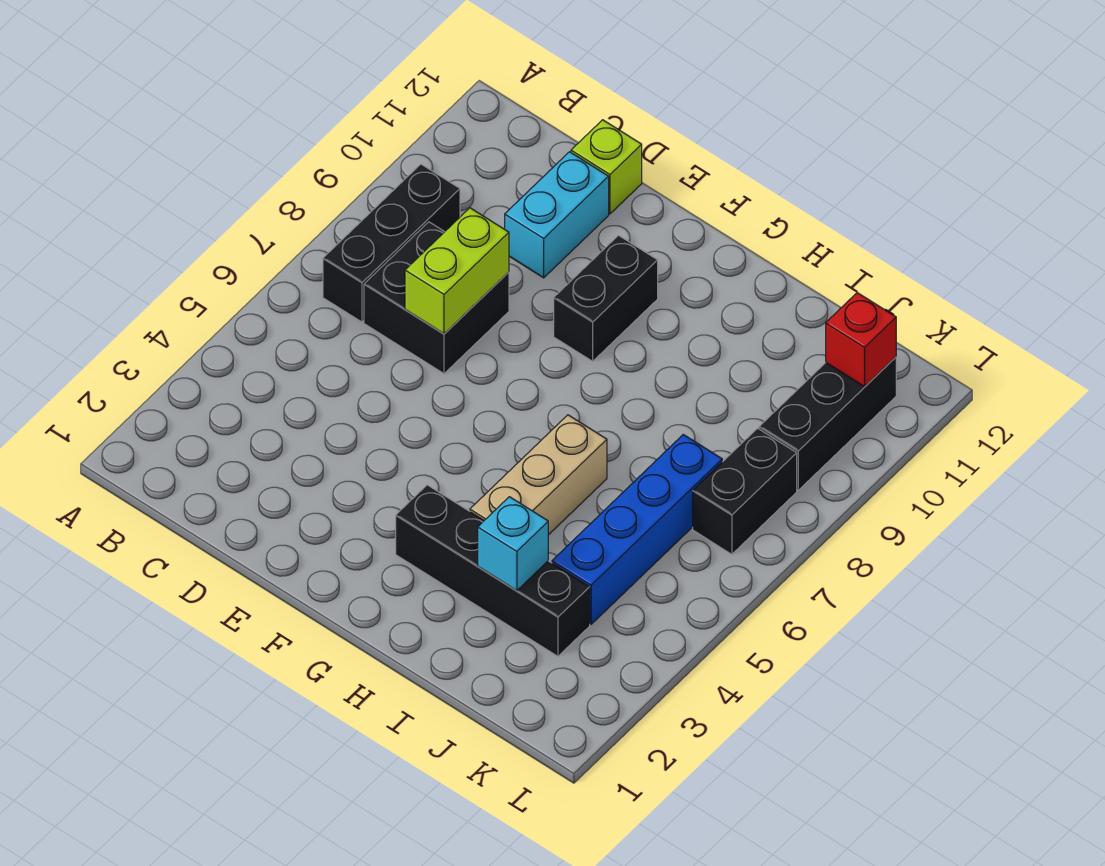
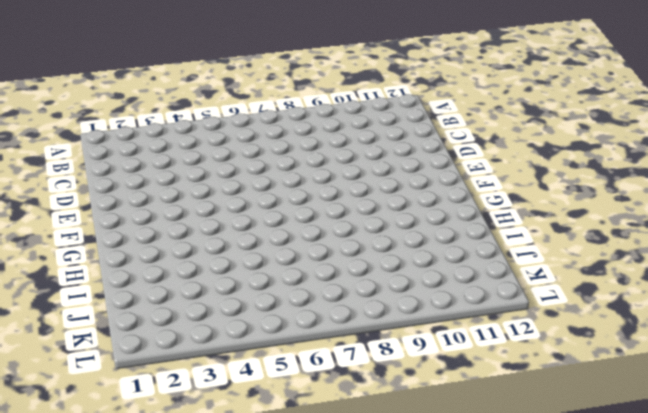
none -> black 1x3 brick [323,164,460,322]
none -> black 2x2 brick [364,222,509,374]
none -> cyan 1x2 brick [505,152,609,278]

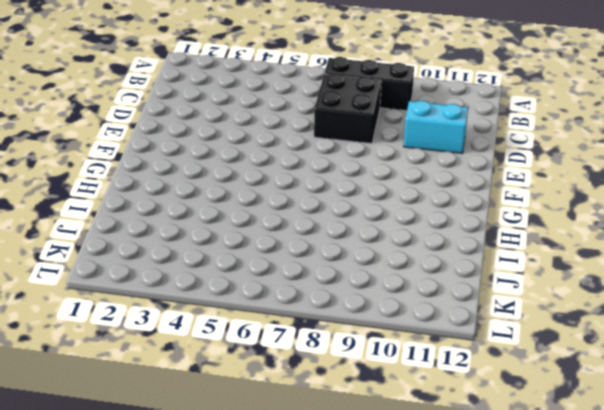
none -> lime 1x1 brick [571,120,642,214]
none -> black 1x2 brick [554,235,658,361]
none -> black 1x4 brick [396,485,590,656]

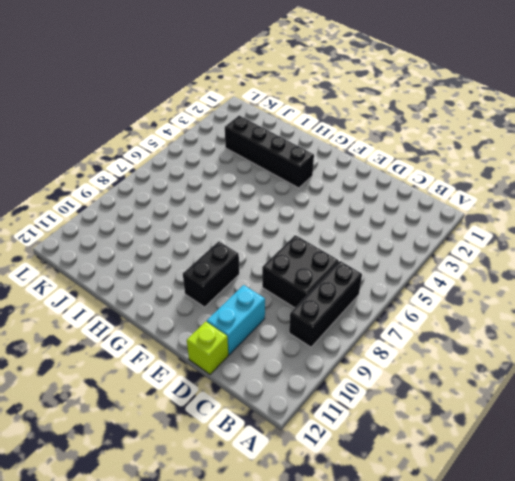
none -> tan 1x3 brick [470,415,607,535]
none -> blue 1x4 brick [552,435,722,624]
none -> black 1x2 brick [693,428,797,554]

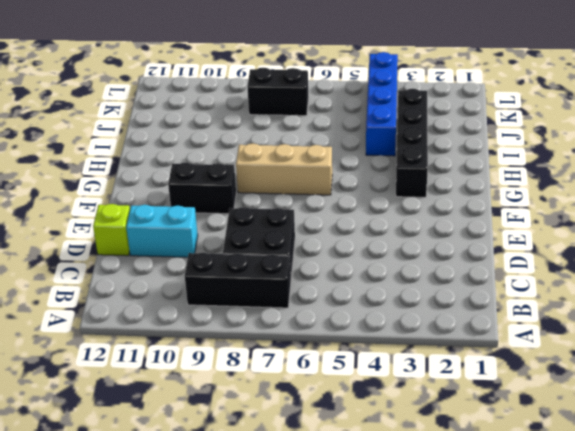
tan 1x3 brick [236,144,332,195] -> tan 1x3 brick moved to [470,415,607,535]
blue 1x4 brick [366,52,398,156] -> blue 1x4 brick turned to [552,435,722,624]
none -> black 1x3 brick [759,357,896,490]
none -> lime 1x2 brick [405,208,509,334]
none -> cyan 1x1 brick [478,497,548,591]

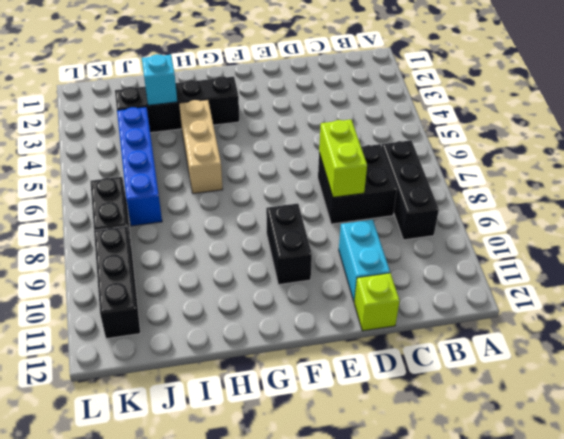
none -> red 1x1 brick [826,293,896,387]

